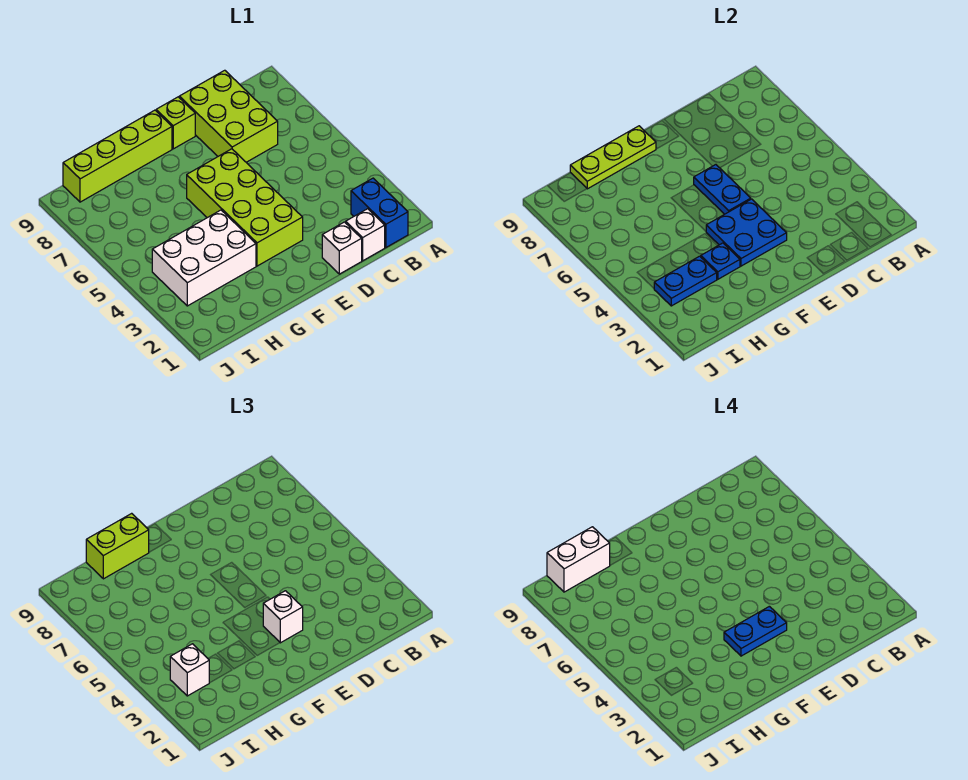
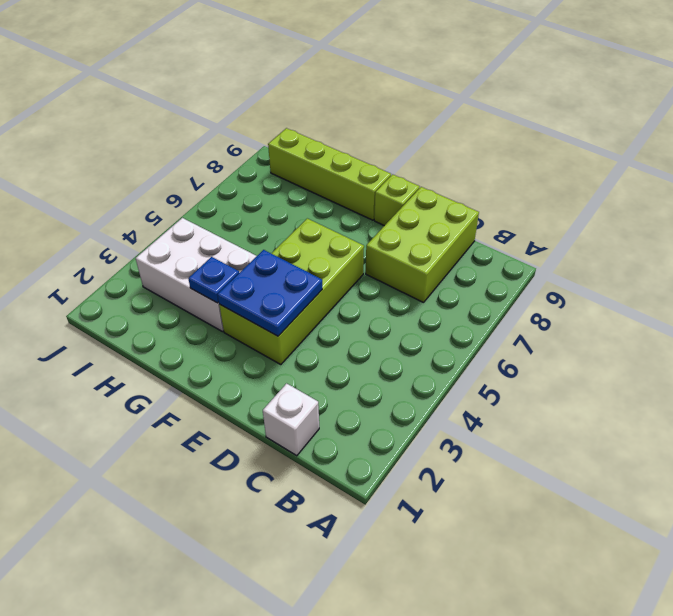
none -> blue 1x2 brick [351,178,408,247]
none -> white 1x1 brick [322,222,362,274]
none -> blue 1x2 plate [694,165,751,214]

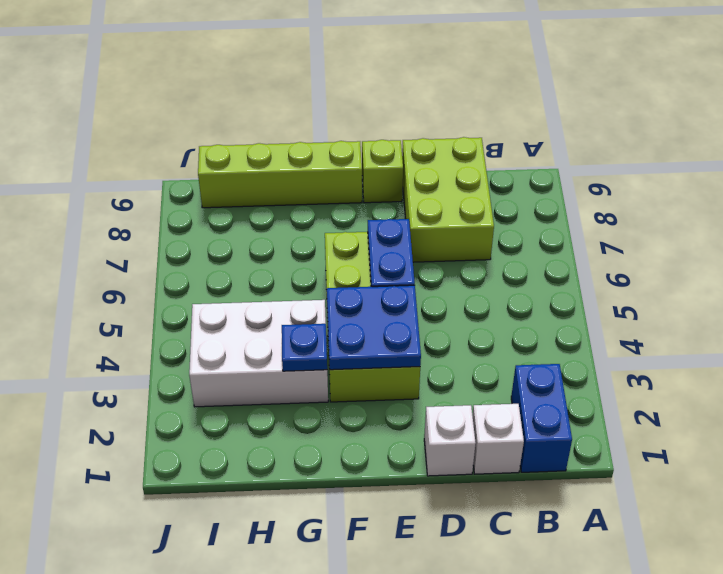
none -> lime 1x3 plate [570,126,656,189]
none -> blue 1x2 plate [654,256,717,306]
none -> white 1x1 brick [263,591,303,643]

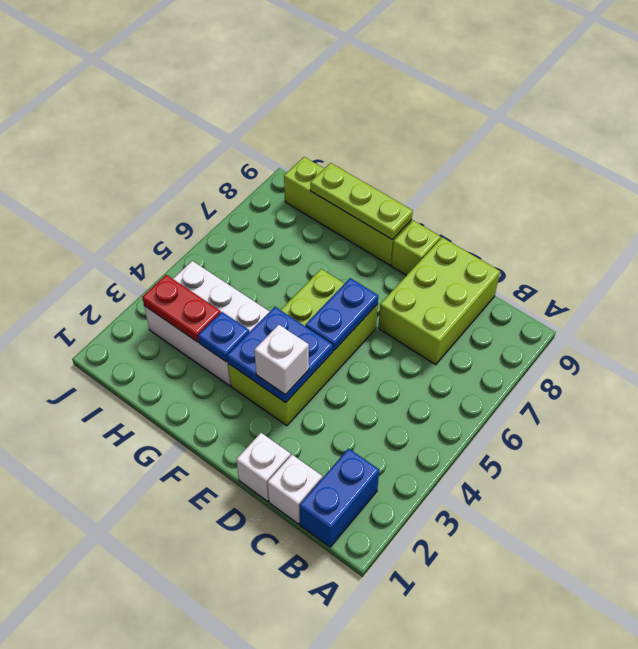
red 1x2 plate [142,275,221,342] -> blue 1x2 plate [654,256,717,306]
none -> lime 1x2 brick [86,513,149,579]
none -> white 1x1 brick [170,644,209,696]
none -> blue 1x2 plate [724,606,787,656]

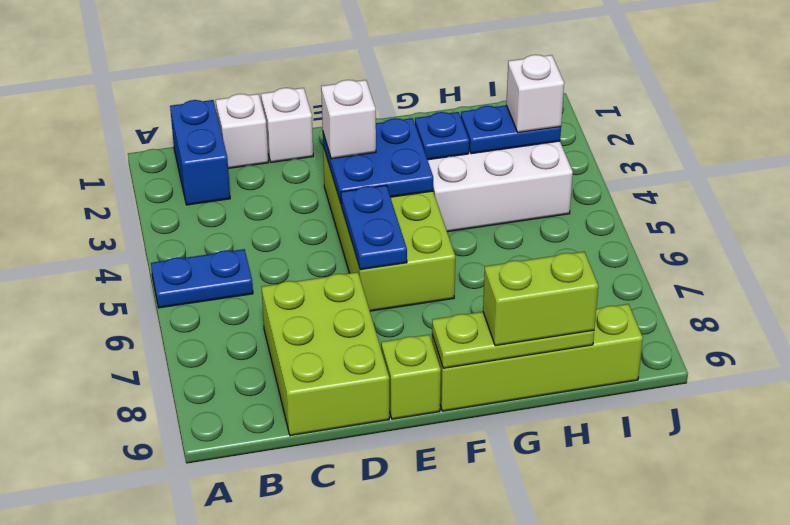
blue 1x2 plate [151,249,253,308] -> blue 1x2 plate moved to [724,606,787,656]
none -> white 1x2 brick [547,527,610,592]

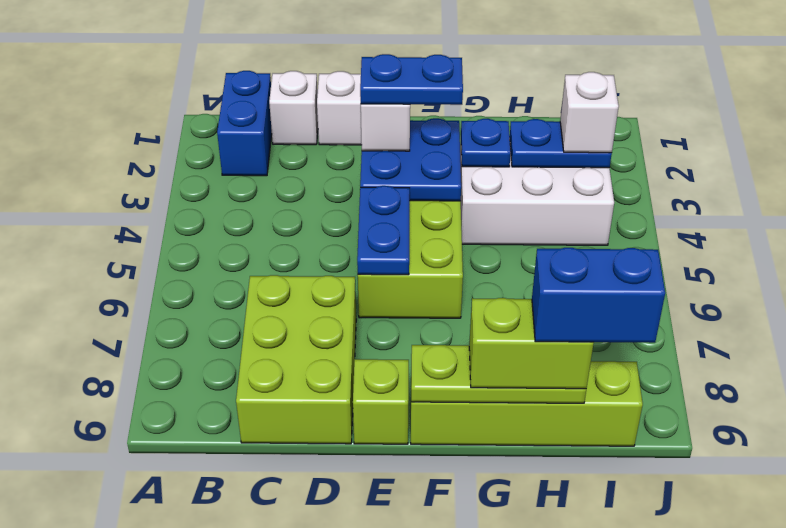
blue 1x2 brick [532,248,665,343] -> white 1x2 brick [547,527,610,592]

